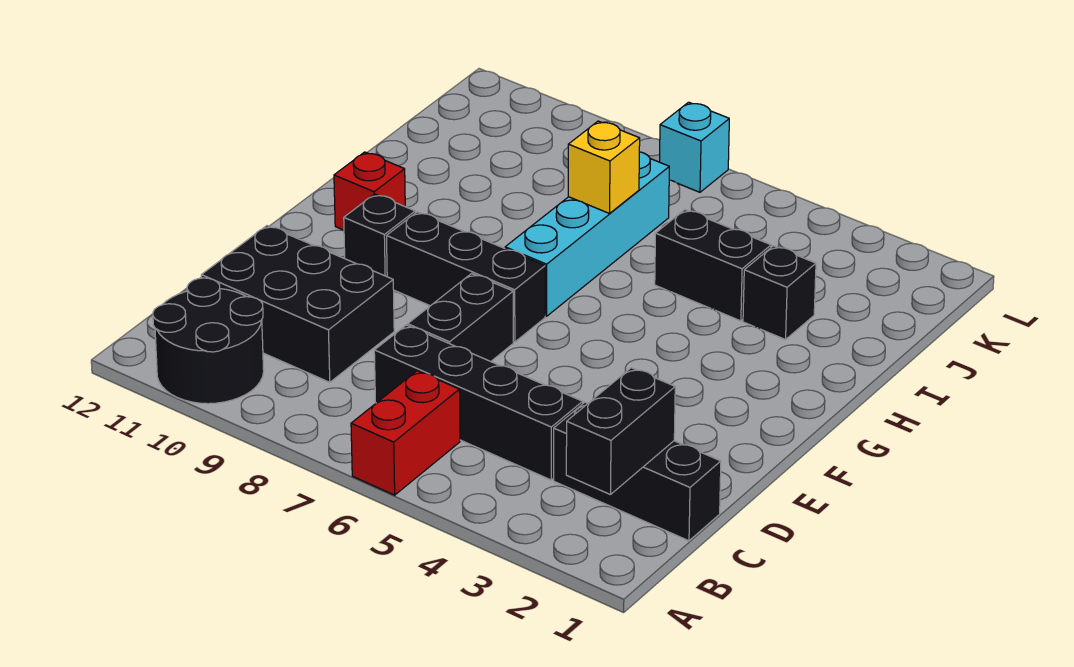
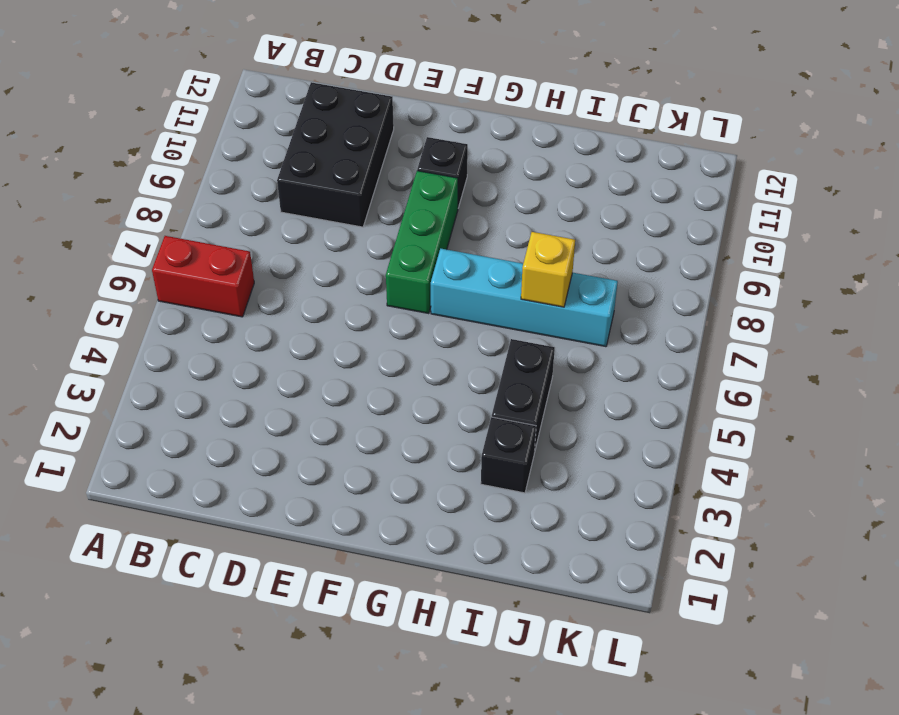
green 1x3 brick [386,171,458,314] -> black 1x3 brick [387,212,545,342]
none -> black 2x2 round brick [153,278,264,404]
none -> black 1x3 brick [554,402,721,541]
none -> black 1x4 brick [374,325,583,480]

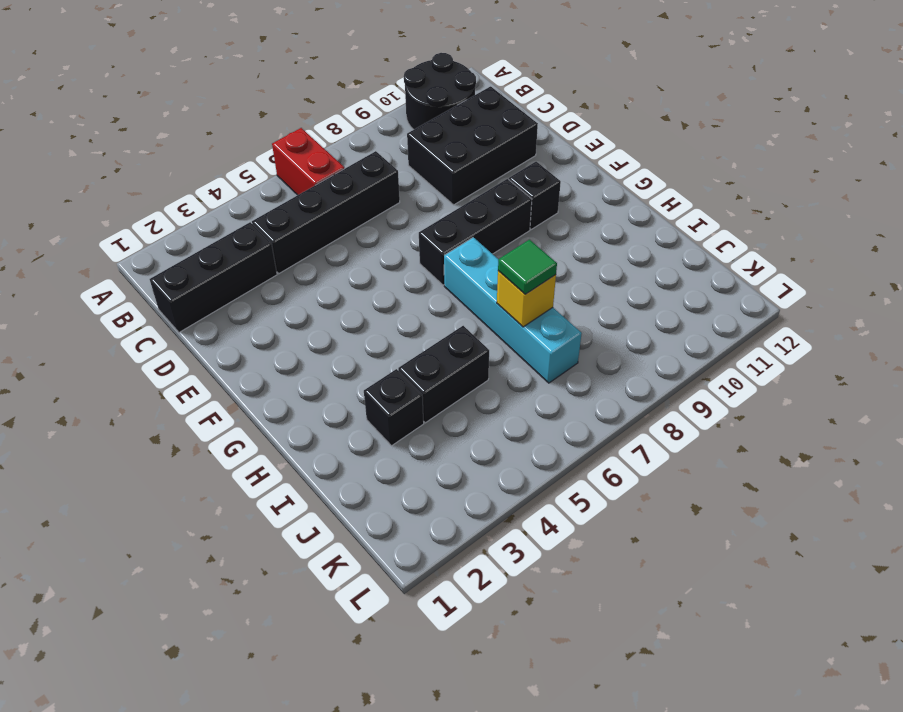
green 1x1 tile [498,240,557,294] -> none
none -> black 1x2 brick [408,274,513,361]
none -> red 1x1 brick [334,152,405,230]
none -> cyan 1x1 brick [660,102,729,192]

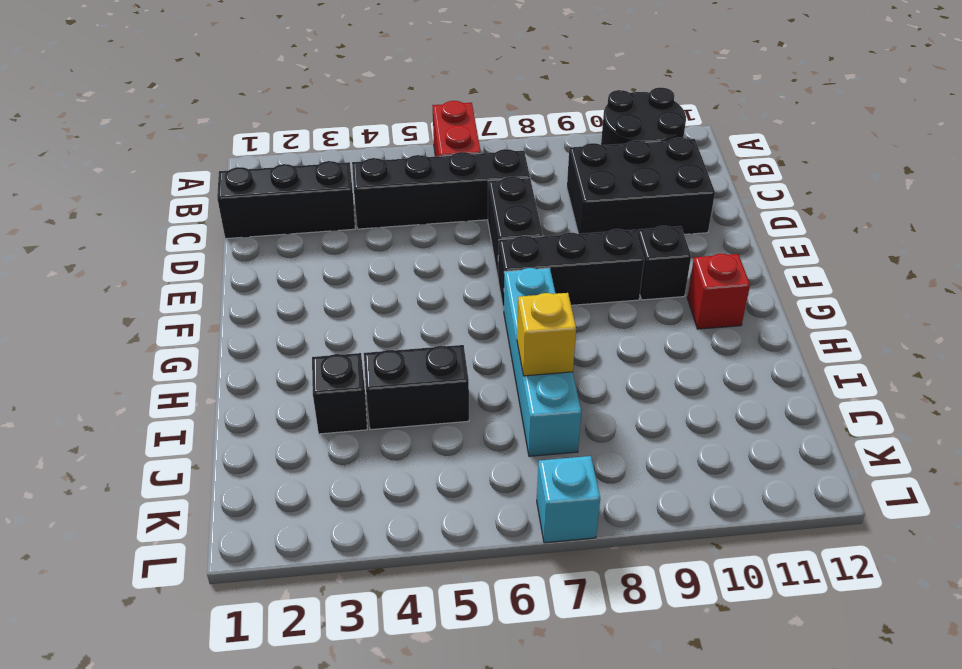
none -> black 1x2 brick [566,368,675,495]

